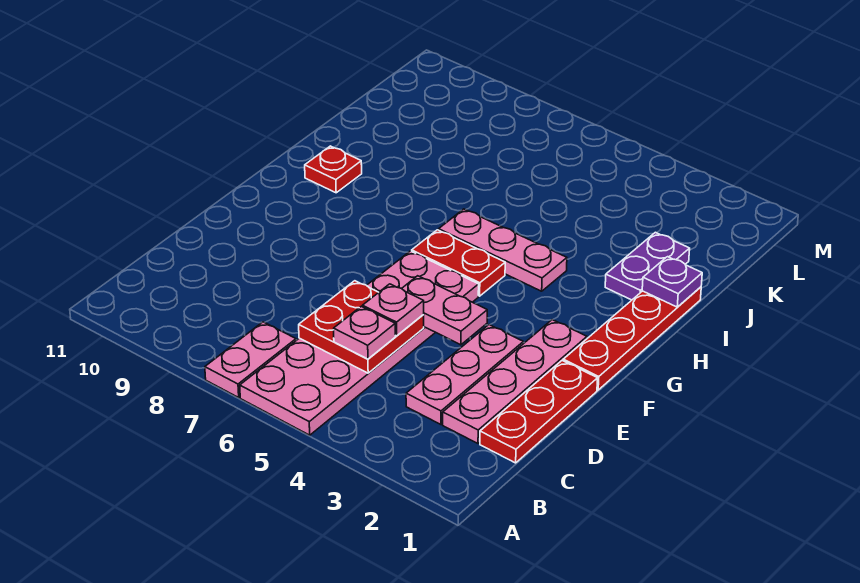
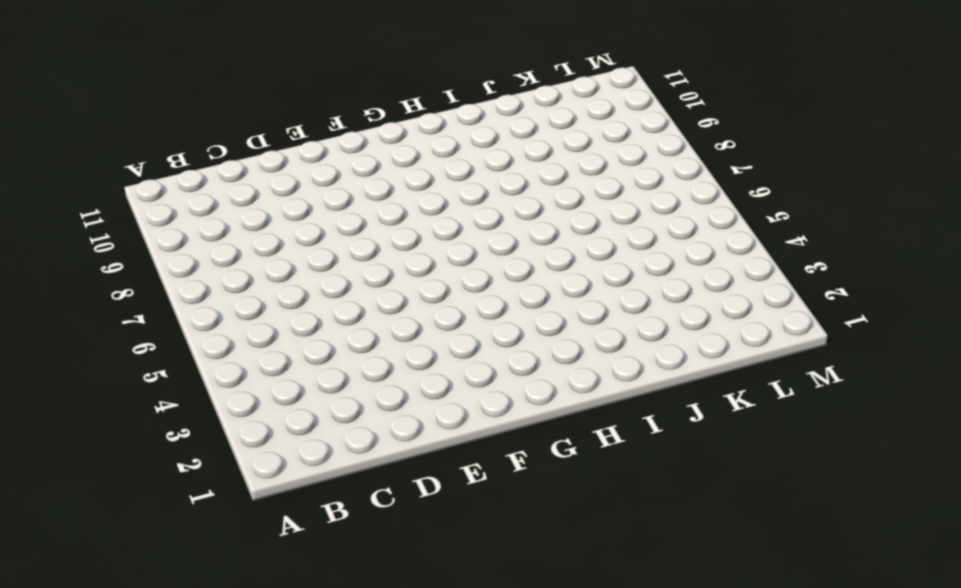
none -> pink 2x6 plate [240,251,479,435]
none -> pink 1x2 plate [205,322,296,397]
none -> red 1x3 plate [480,361,598,463]

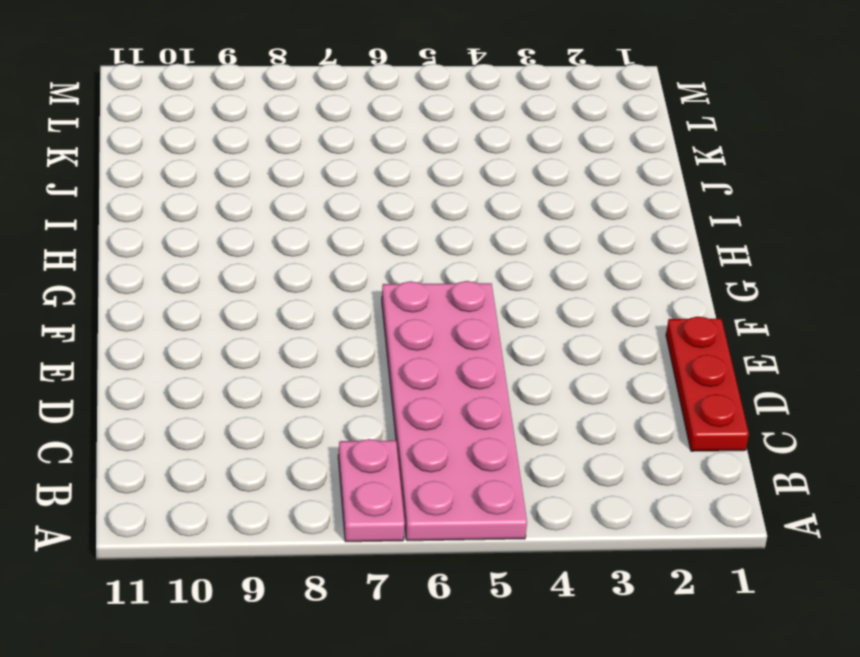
none -> pink 1x4 plate [443,320,587,443]
none -> pink 1x3 plate [406,325,523,424]
none -> red 1x4 plate [563,287,701,390]

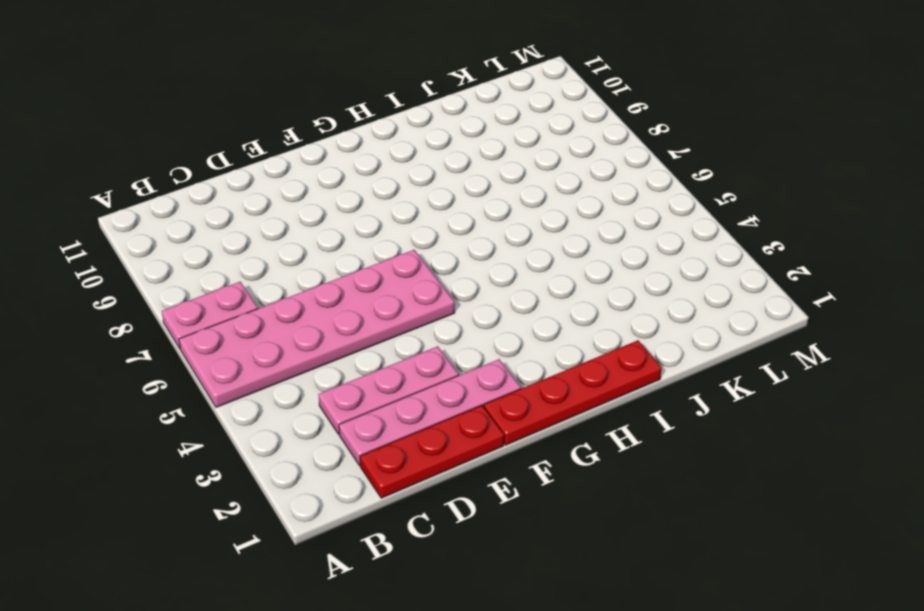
none -> red 1x2 plate [412,230,505,296]
none -> pink 1x3 plate [439,209,567,291]
none -> red 1x1 plate [305,146,362,193]

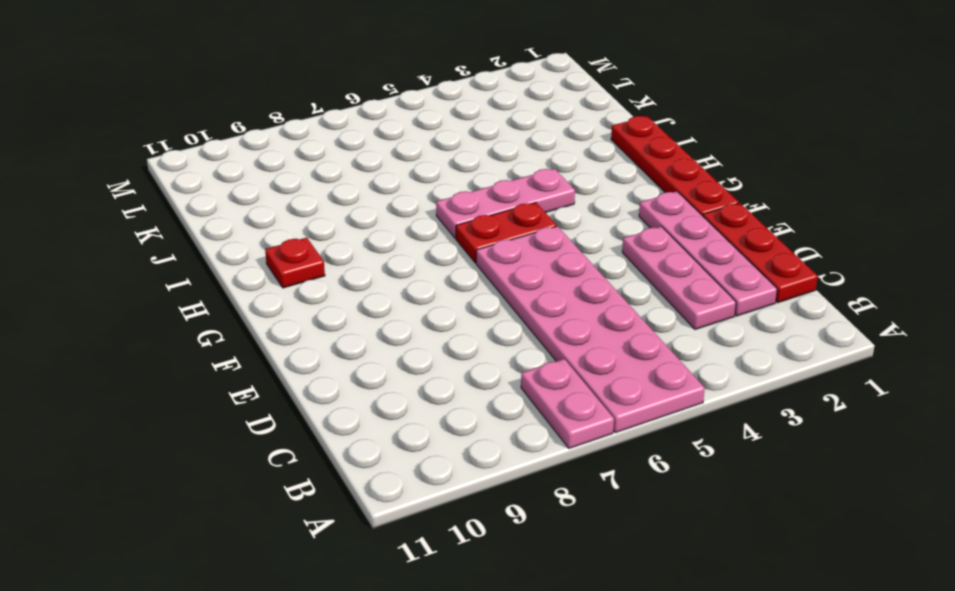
none -> purple 1x2 plate [605,232,690,300]
none -> red 2x2 plate [299,281,424,373]
none -> pink 1x2 plate [402,276,487,345]

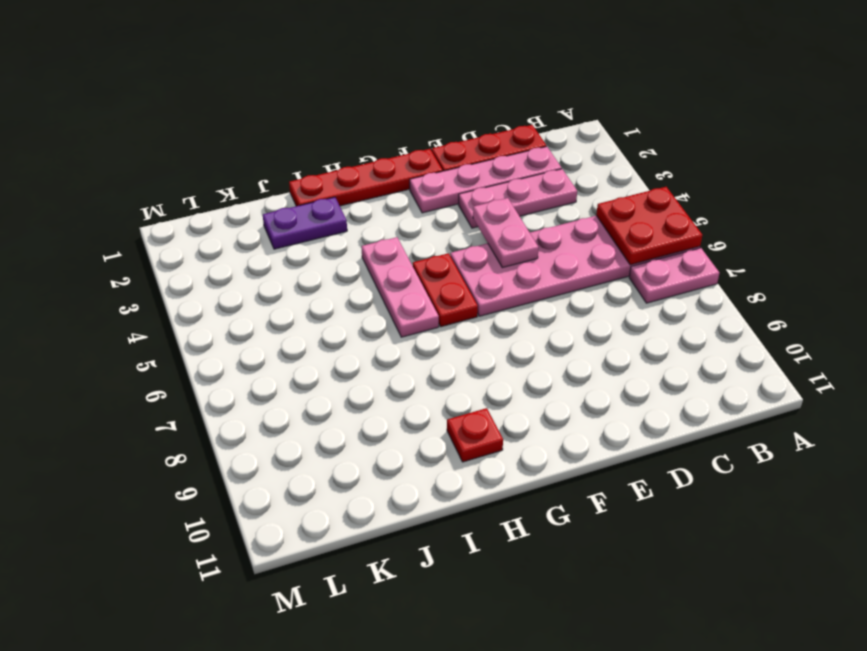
red 2x2 plate [596,187,702,265] -> red 2x2 plate moved to [299,281,424,373]
none -> purple 1x1 plate [642,257,702,307]
none -> pink 1x1 plate [334,306,395,359]
none -> pink 1x1 plate [363,284,424,336]

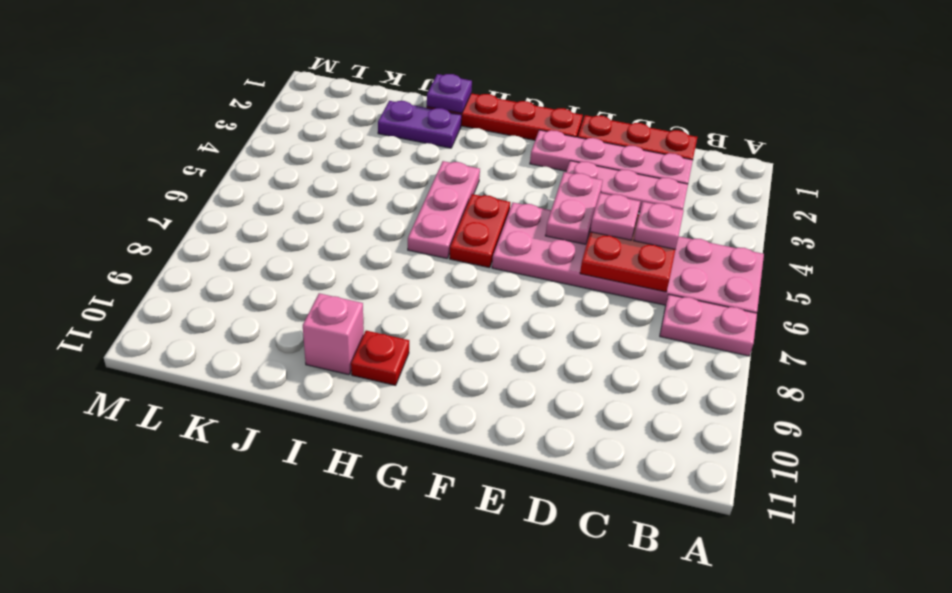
pink 1x1 brick [303,293,364,375] -> none

